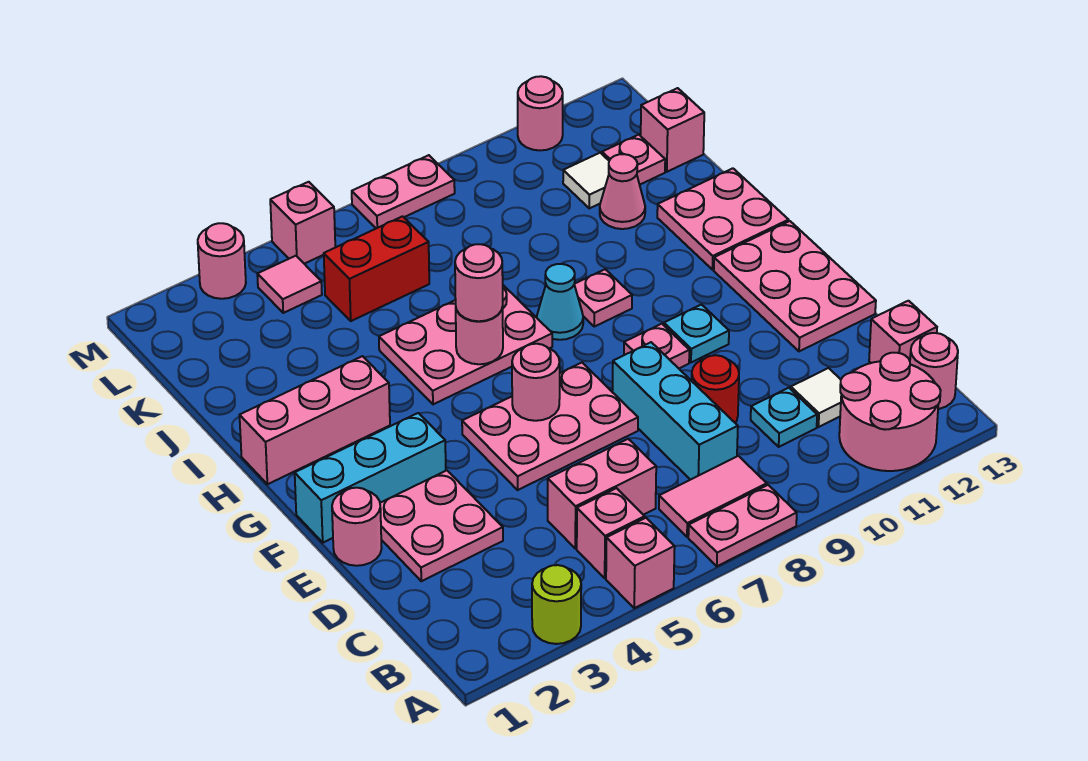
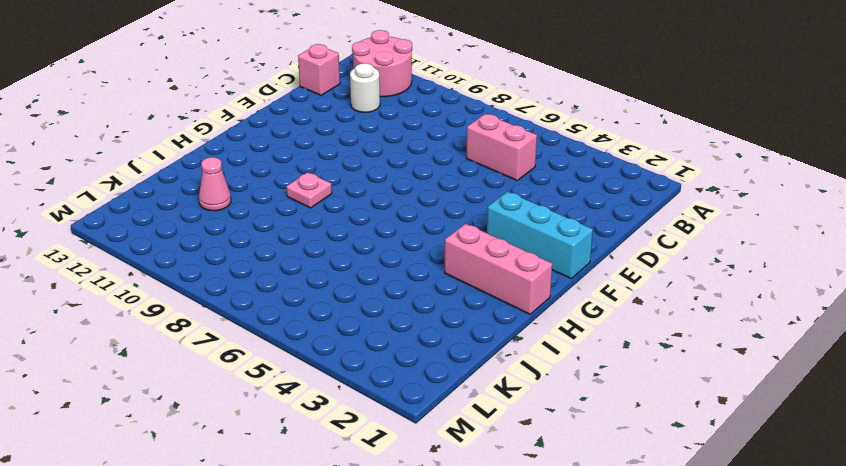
white 1x1 round brick [350,63,380,112] -> white 1x1 tile [791,368,841,427]
none -> lime 1x1 round brick [532,565,581,644]
none -> pink 1x1 brick [606,518,675,608]
none -> pink 1x2 plate [688,485,797,566]
none -> pink 1x1 brick [577,488,645,578]

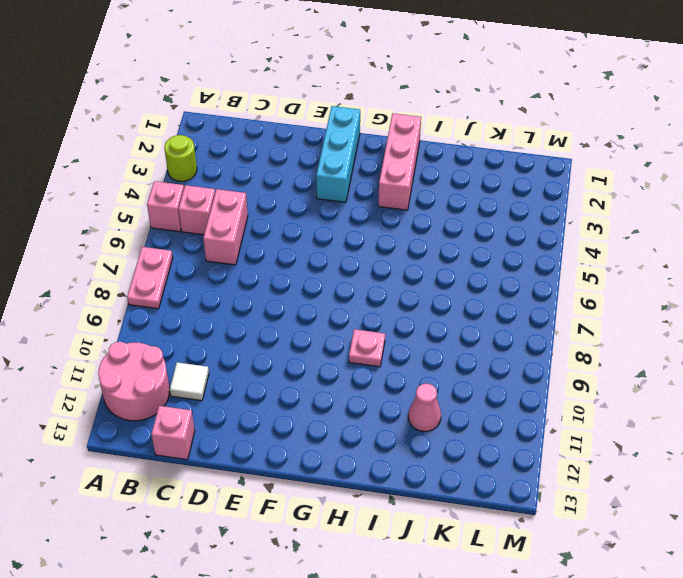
none -> pink 1x2 tile [659,456,767,537]
none -> pink 1x1 round brick [910,333,958,409]
none -> cyan 1x3 brick [613,342,738,480]
none -> cyan 1x1 plate [751,388,817,447]

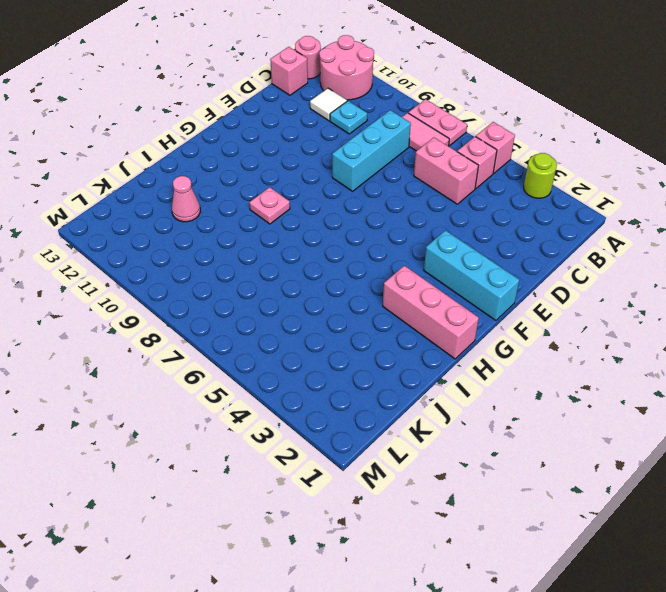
none -> pink 2x2 plate [380,470,503,581]
none -> red 1x1 round brick [692,355,739,423]
none -> pink 1x1 round brick [332,488,382,566]
none -> pink 2x3 plate [462,363,638,490]

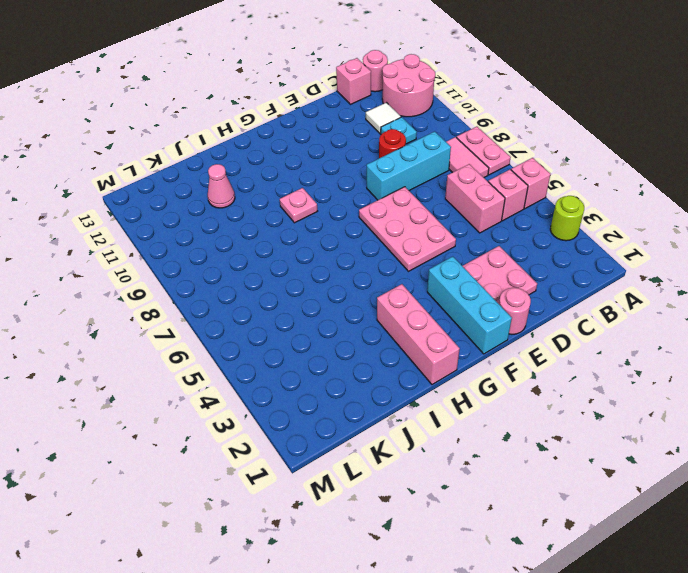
none -> pink 2x3 plate [714,221,876,351]
none -> pink 1x1 plate [624,324,689,368]
none -> cyan 1x1 plate [664,305,729,362]
none -> pink 2x3 plate [379,285,552,404]

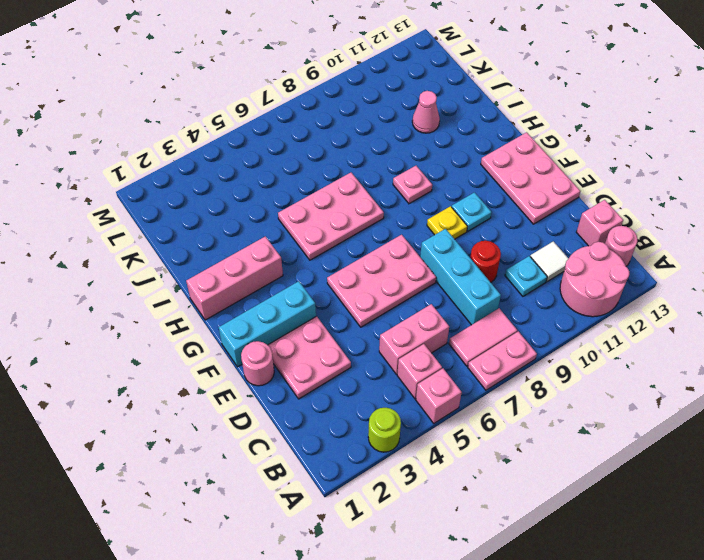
yellow 1x1 plate [427,206,467,239] -> pink 1x1 plate [624,324,689,368]
none -> cyan 1x1 cone [537,264,583,340]
none -> pink 2x2 plate [657,168,789,270]
none -> red 1x2 brick [324,216,429,321]
none -> white 1x1 tile [563,153,609,208]

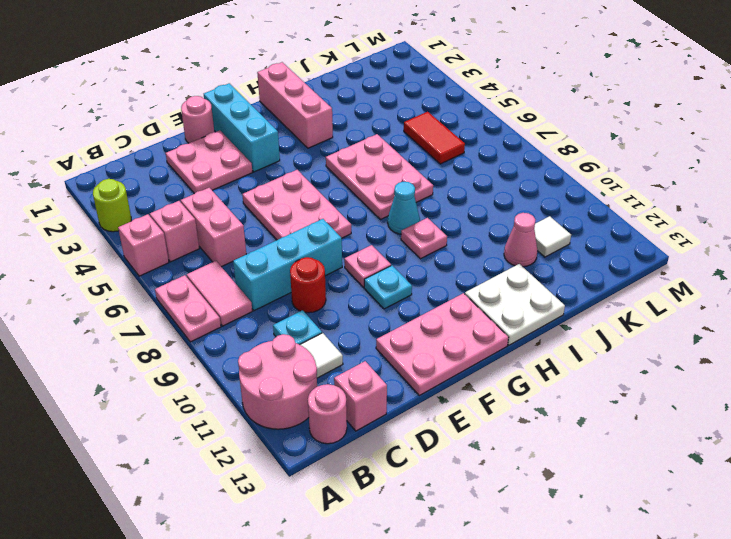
white 2x2 plate [465,264,565,345] -> pink 2x2 plate [657,168,789,270]
red 1x2 tile [404,112,465,164] -> red 1x2 brick [324,216,429,321]
none -> pink 1x1 plate [602,135,665,185]
none -> pink 1x1 brick [641,88,704,172]
none -> pink 1x1 tile [257,256,322,313]
none -> pink 1x1 round brick [198,223,246,299]

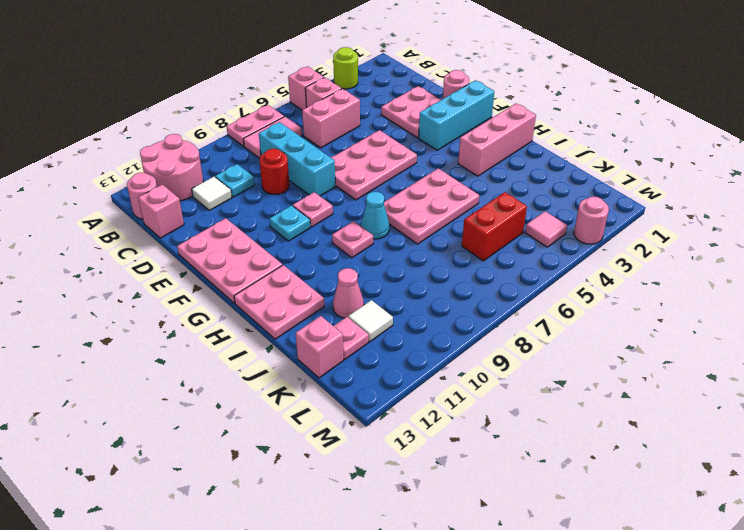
none -> pink 1x1 brick [270,182,335,264]
none -> pink 1x2 plate [352,155,455,228]
none -> pink 1x1 round brick [518,76,563,150]
none -> pink 1x1 round brick [512,344,560,421]

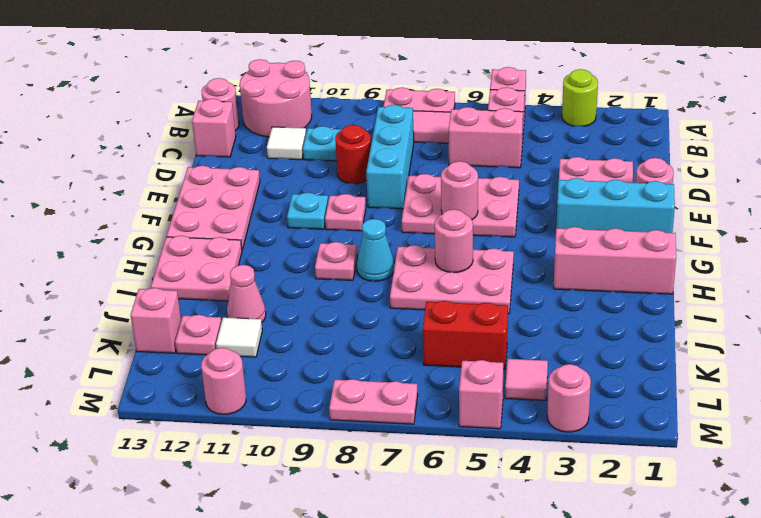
none -> pink 1x1 round brick [455,244,503,321]

